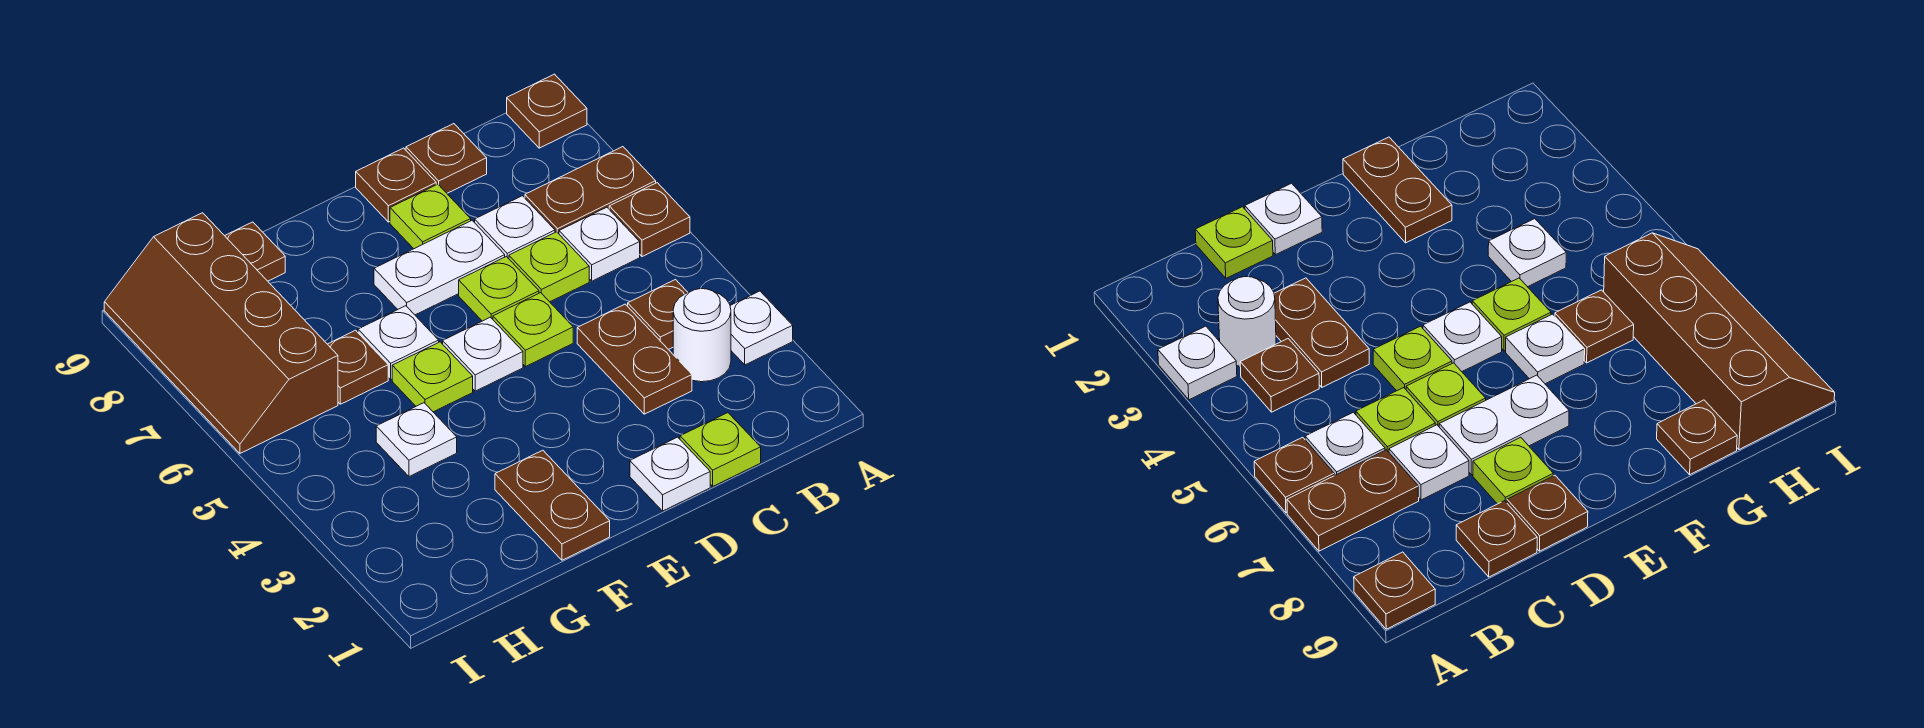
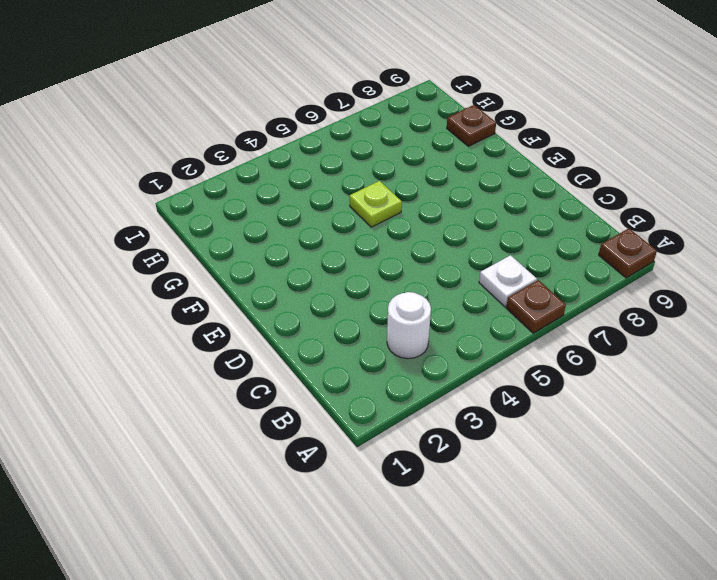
none -> white 1x1 plate [730,291,793,365]
none -> brown 1x2 plate [525,147,656,234]
none -> brown 1x1 plate [628,280,688,350]

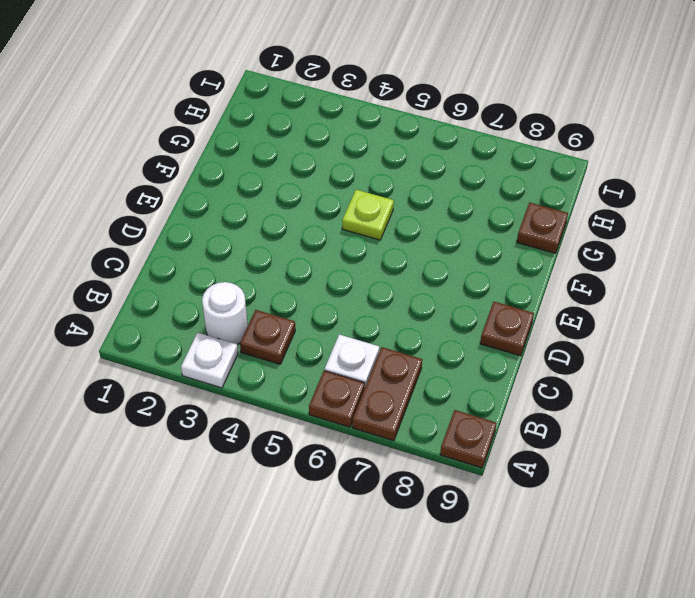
none -> lime 1x1 plate [680,413,761,486]
none -> brown 1x2 plate [577,304,692,414]
none -> lime 1x1 plate [509,232,589,302]

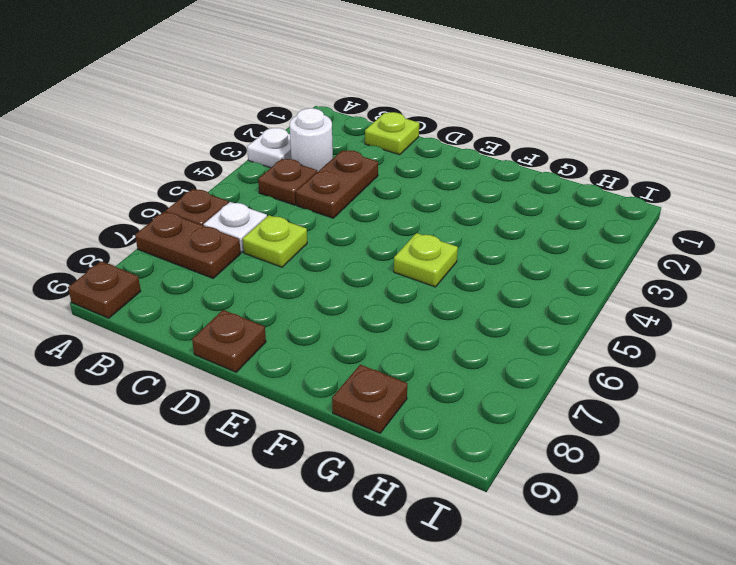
none -> white 1x1 plate [475,196,555,259]
none -> brown 1x1 plate [406,124,487,193]
none -> white 1x1 plate [630,437,710,511]

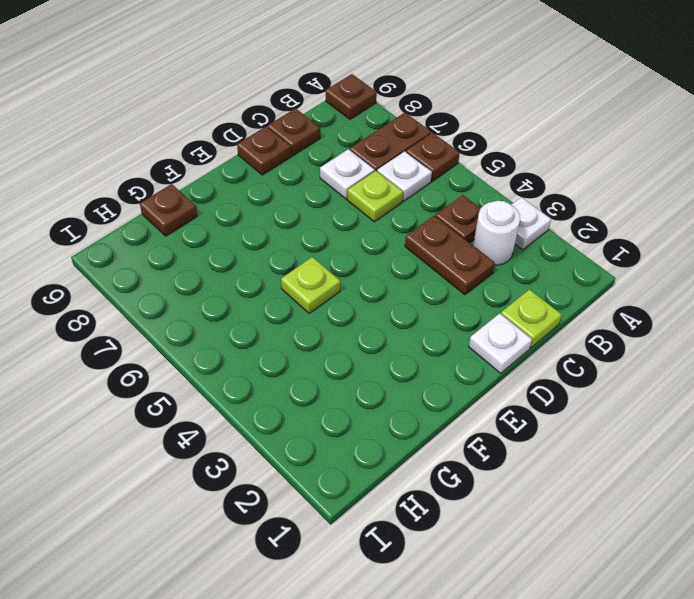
none -> lime 1x1 plate [493,293,573,367]
none -> lime 1x1 plate [459,257,539,321]
none -> white 1x2 plate [374,221,505,315]

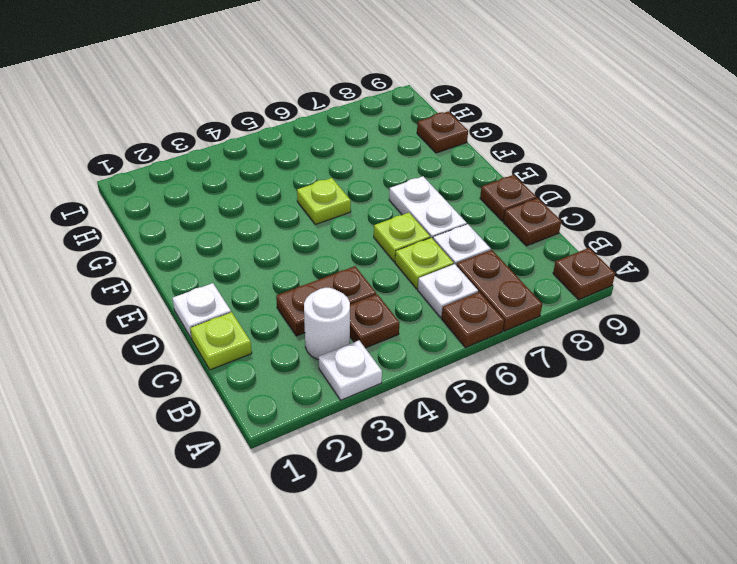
none -> lime 1x1 plate [493,293,573,367]
none -> lime 1x1 plate [390,184,471,249]
none -> white 1x1 plate [443,317,523,391]

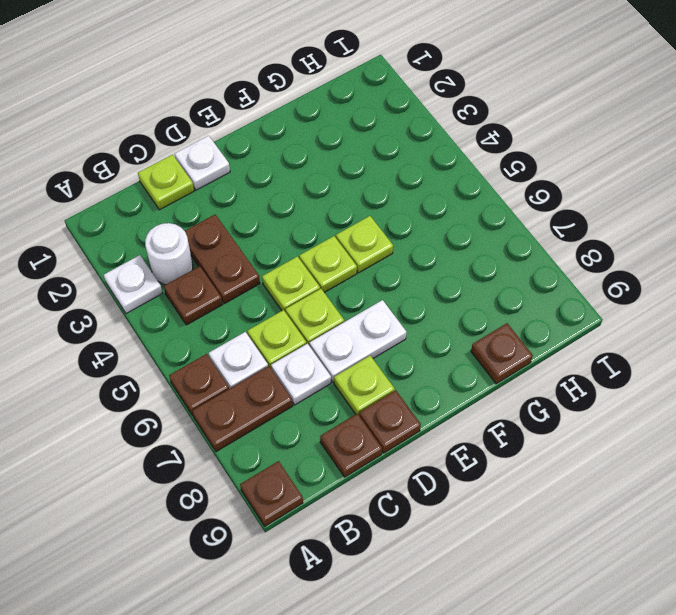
lime 1x1 plate [299,236,357,293] -> white 1x1 plate [443,317,523,391]
none -> brown 1x2 plate [495,450,610,560]
none -> white 1x1 plate [358,306,439,379]
none -> white 1x1 plate [376,403,457,476]

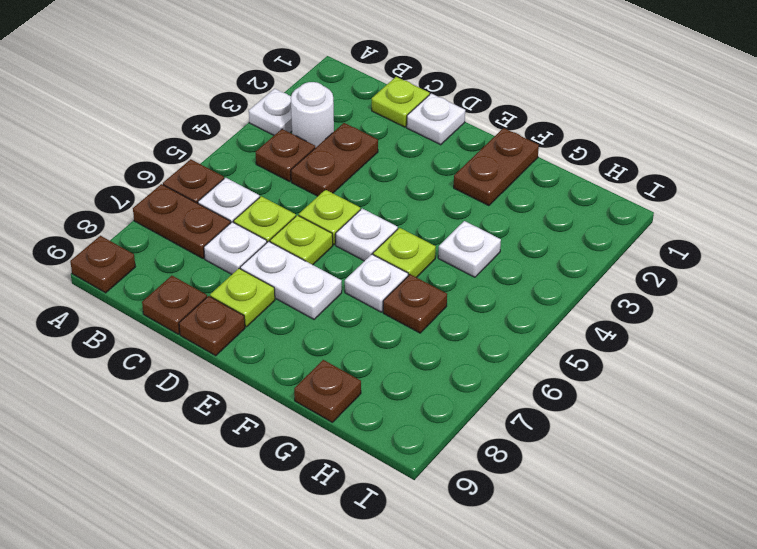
none -> brown 2x4 slope [104,213,338,453]

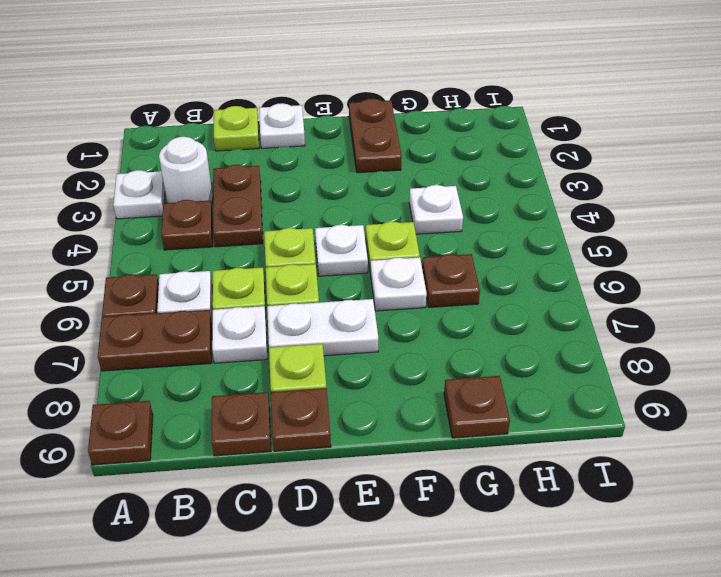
none -> brown 2x4 slope [104,213,338,453]

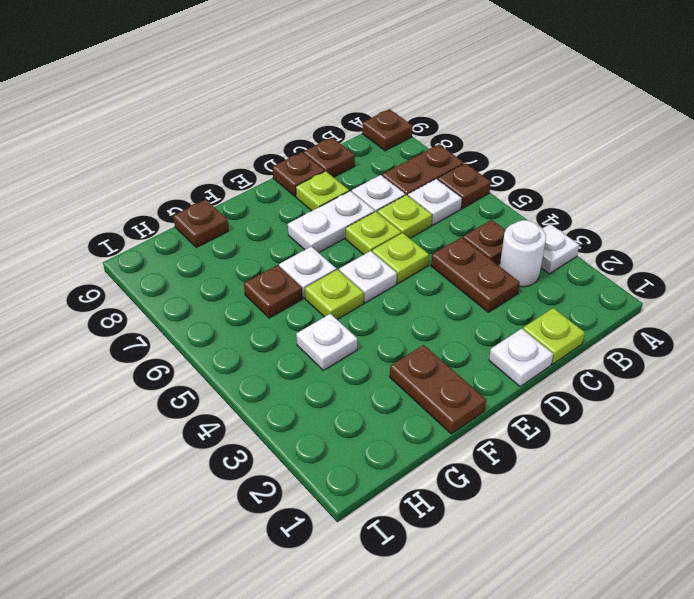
none -> brown 2x4 slope [104,213,338,453]

